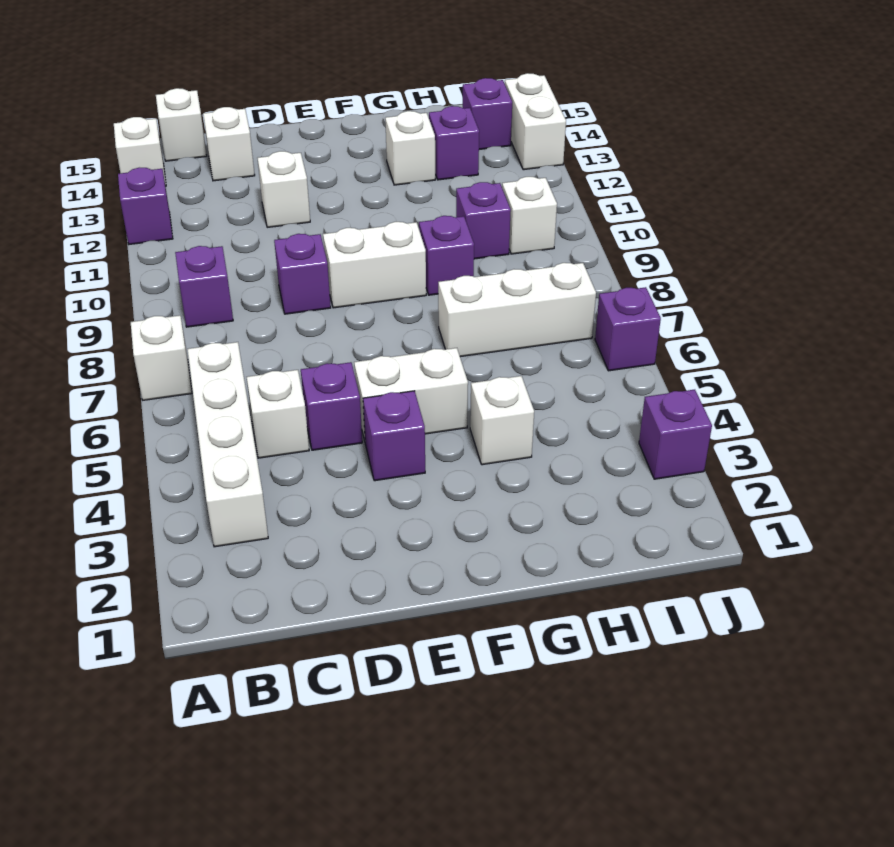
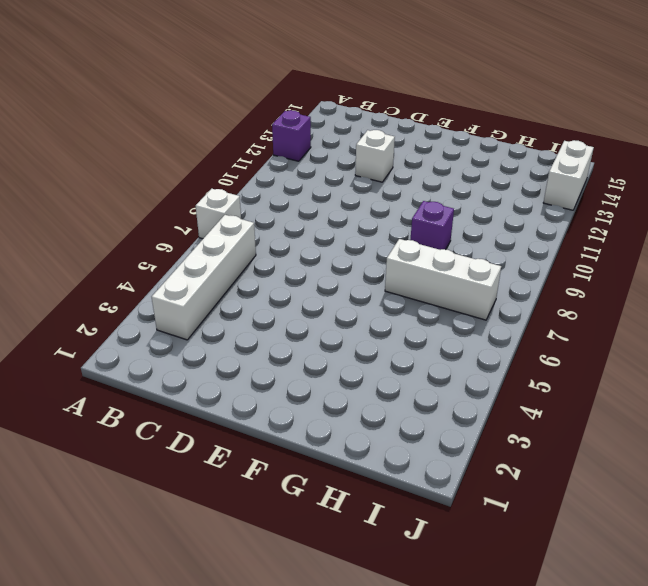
none -> white 1x1 brick [114,117,166,186]
none -> purple 1x1 brick [175,246,233,327]
none -> white 1x1 brick [156,88,207,161]

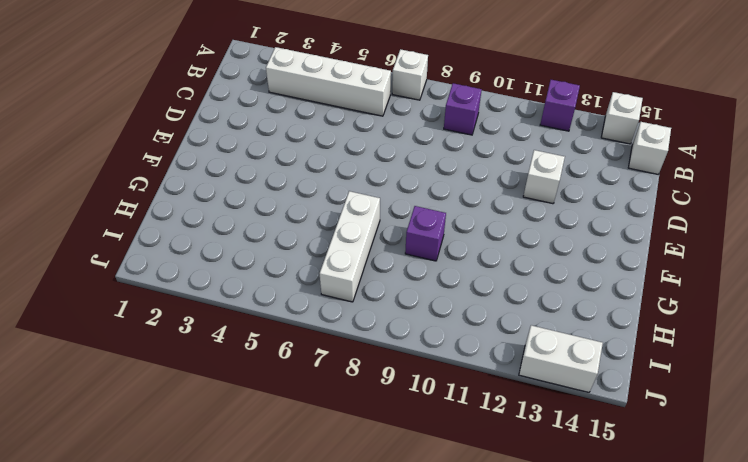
none -> white 1x1 brick [247,370,309,458]
none -> white 1x1 brick [203,107,255,181]
none -> purple 1x1 brick [301,362,362,450]

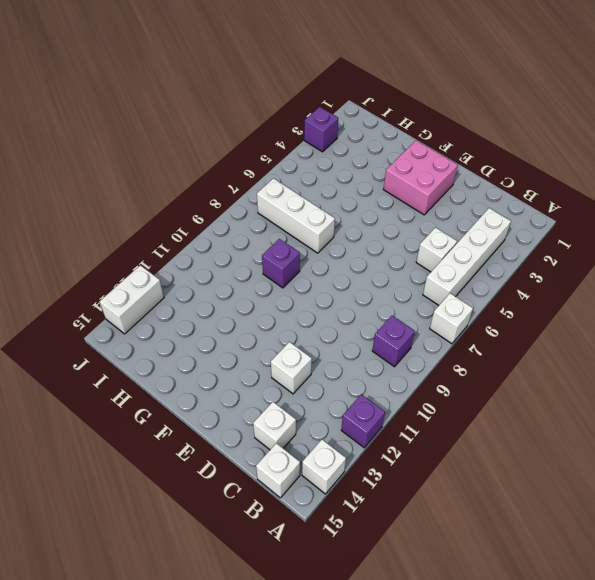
pink 2x2 brick [383,140,458,215] -> none
none -> purple 1x1 brick [301,362,362,450]
none -> purple 1x1 brick [274,234,331,314]
none -> purple 1x1 brick [363,391,425,481]

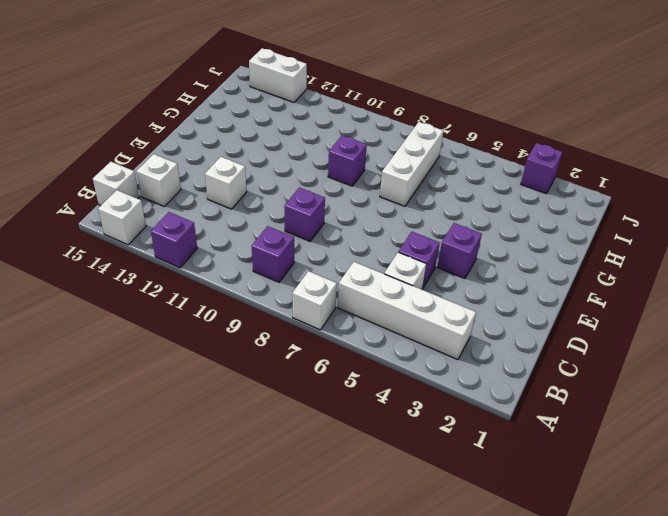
none -> white 1x2 brick [354,348,468,441]
none -> white 1x2 brick [323,222,426,308]
none -> white 1x1 brick [470,376,534,465]

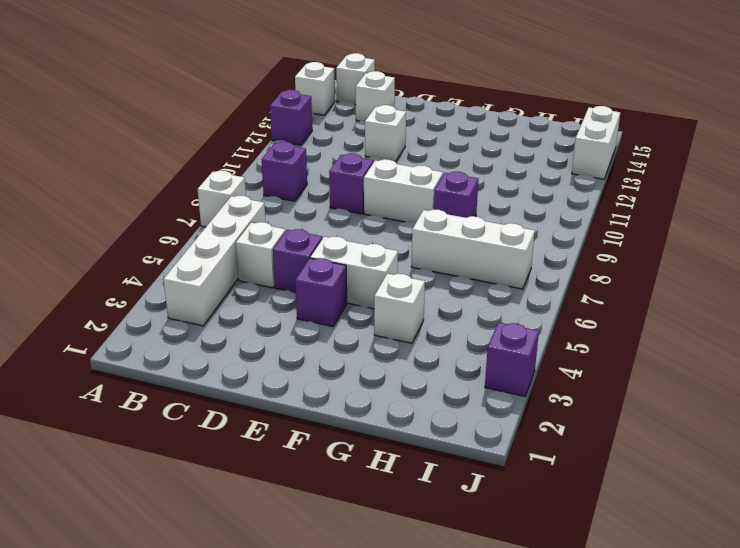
none -> white 1x1 brick [385,111,435,185]
none -> purple 1x1 brick [456,182,511,259]
none -> purple 1x1 brick [429,106,479,180]

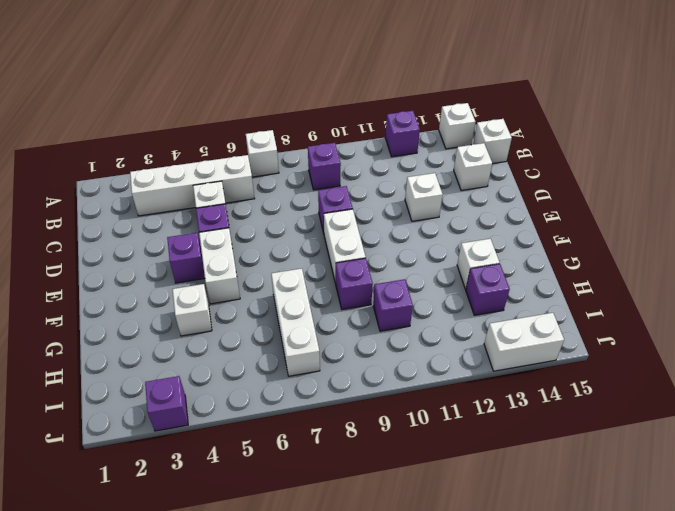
none -> white 1x1 brick [502,177,557,254]
none -> purple 1x1 brick [463,78,512,149]
none -> purple 1x1 brick [595,287,661,371]

